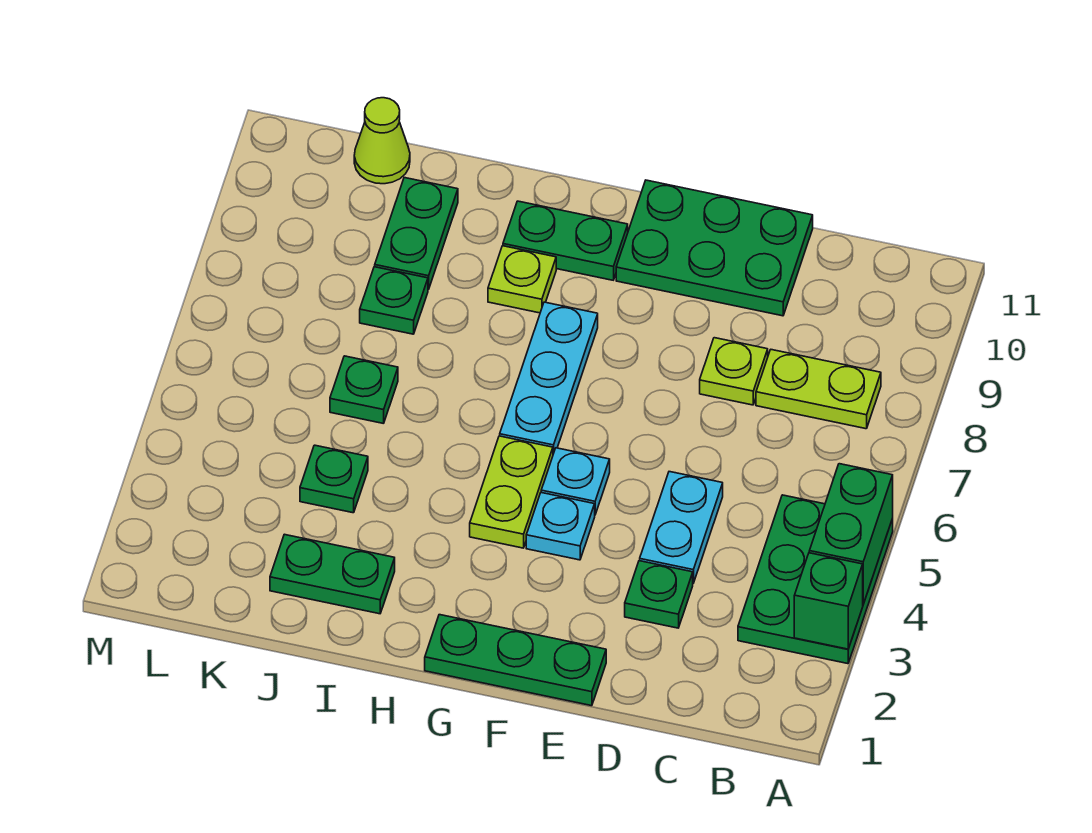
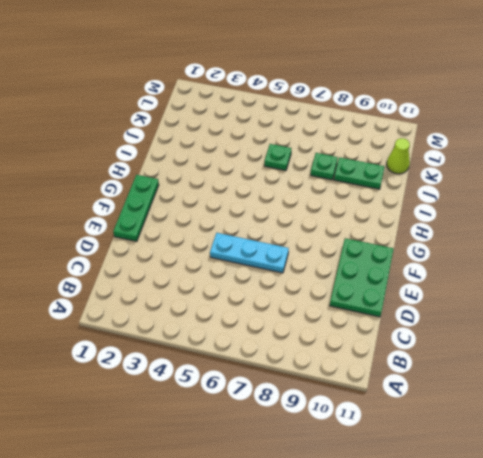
cyan 1x3 plate [210,233,289,273] -> cyan 1x3 plate moved to [500,302,598,454]
none -> green 2x3 plate [738,495,893,664]
none -> lime 1x2 plate [756,350,881,429]
none -> green 1x1 plate [625,561,693,628]

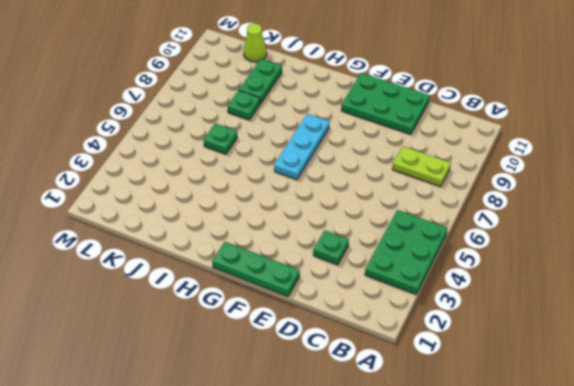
none -> cyan 1x2 plate [640,472,723,583]
none -> lime 1x1 plate [700,338,768,405]
none -> cyan 1x1 plate [526,493,595,560]

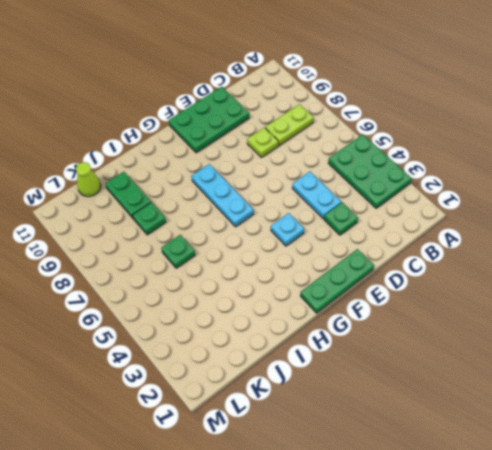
none -> cyan 1x1 plate [541,448,610,514]
none -> lime 1x2 plate [470,436,553,548]
none -> green 1x2 plate [503,201,628,280]

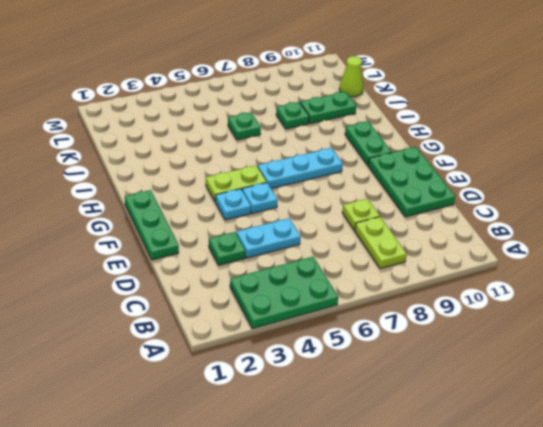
none -> lime 1x1 plate [488,246,556,313]
none -> green 1x2 plate [270,534,395,614]
none -> green 1x1 plate [300,445,368,513]

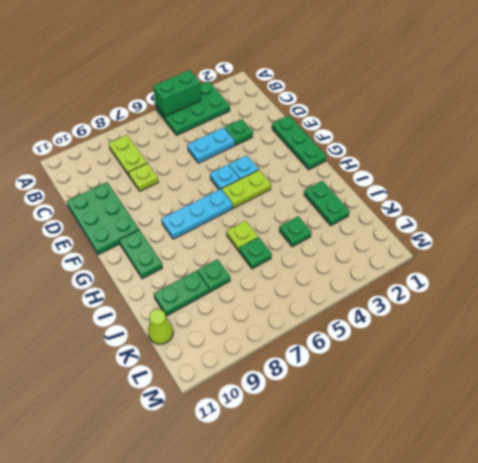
lime 1x1 plate [227,221,258,251] -> lime 1x1 plate moved to [488,246,556,313]
none -> green 1x1 brick [794,553,863,649]

